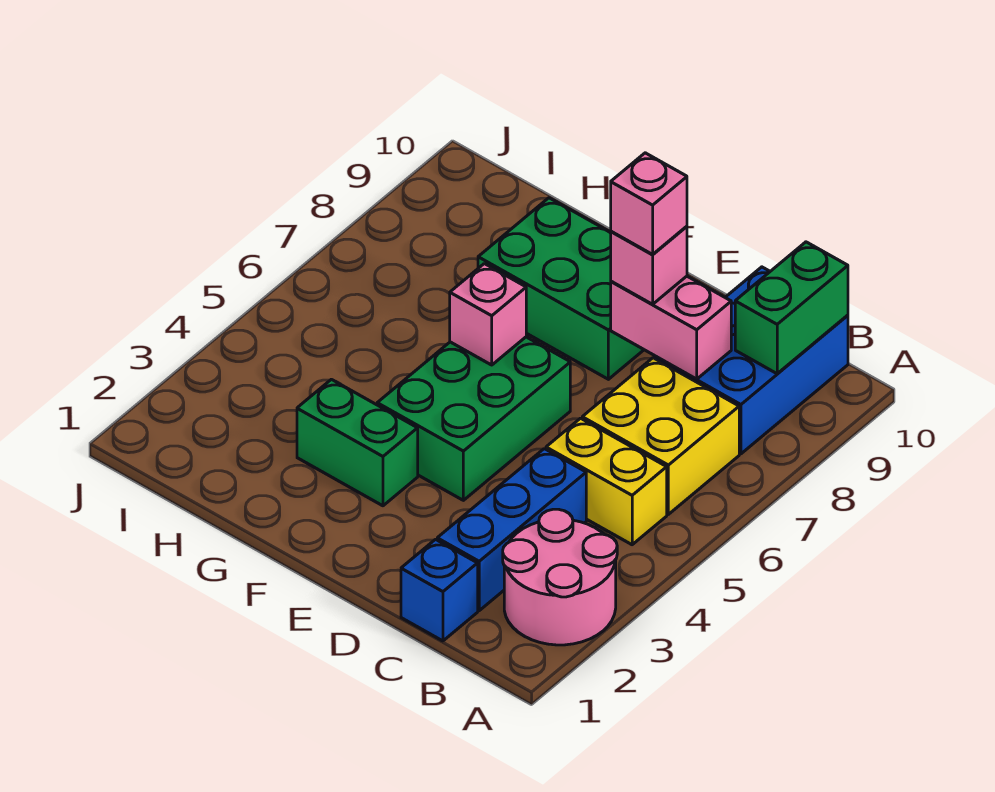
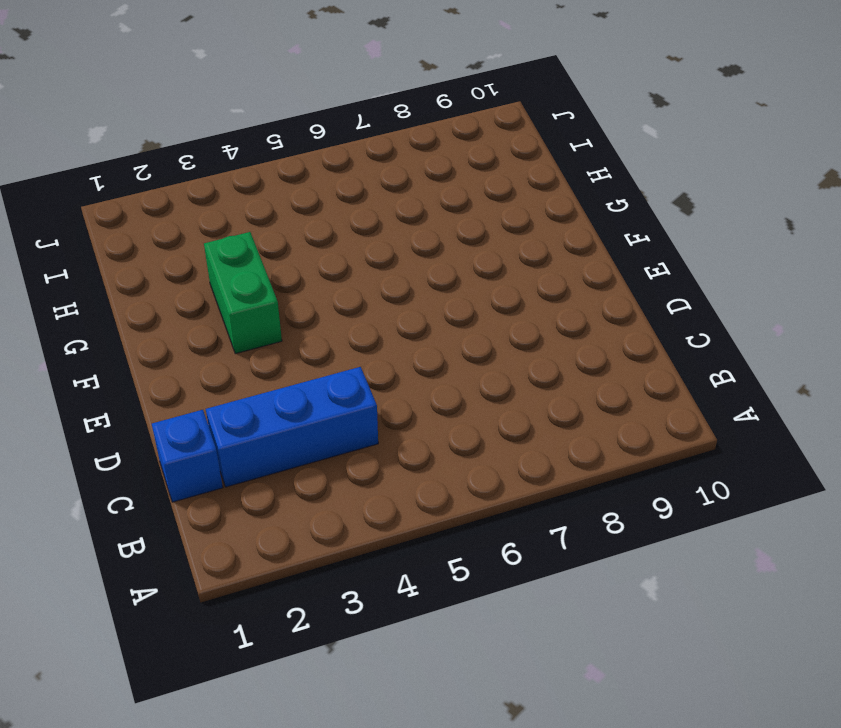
none -> pink 2x2 round brick [503,509,617,645]
none -> yellow 1x2 brick [546,418,667,545]
none -> yellow 2x2 brick [582,358,739,514]

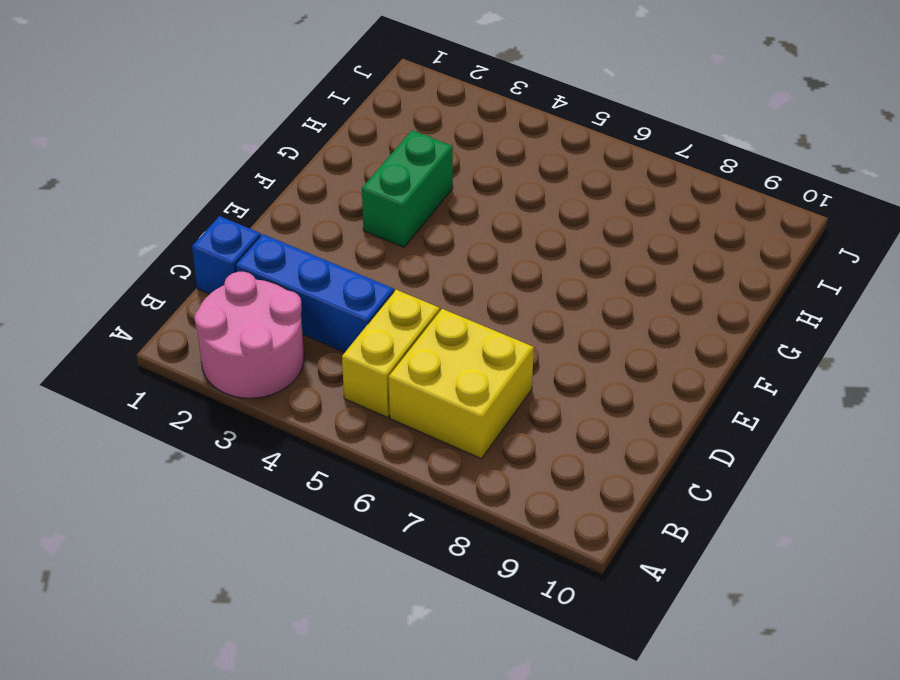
none -> blue 2x3 brick [655,267,848,454]
none -> green 2x3 brick [377,337,570,500]
none -> green 2x3 brick [478,198,644,379]

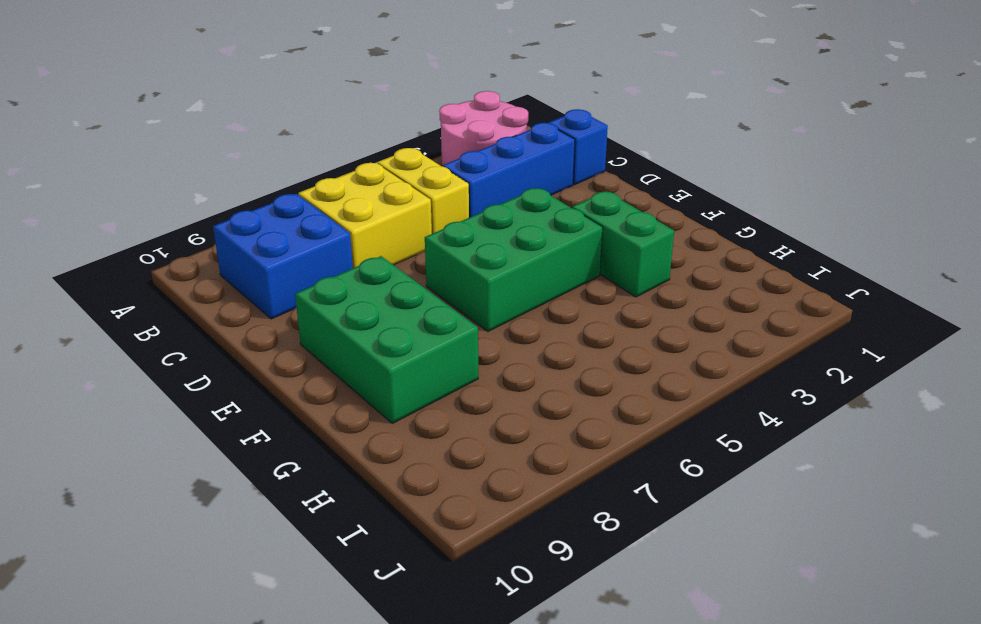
blue 2x2 brick [213,194,353,319] -> blue 2x3 brick [655,267,848,454]
none -> green 1x2 brick [735,242,848,374]
none -> pink 1x2 brick [611,276,731,379]
none -> pink 1x1 brick [450,264,526,365]

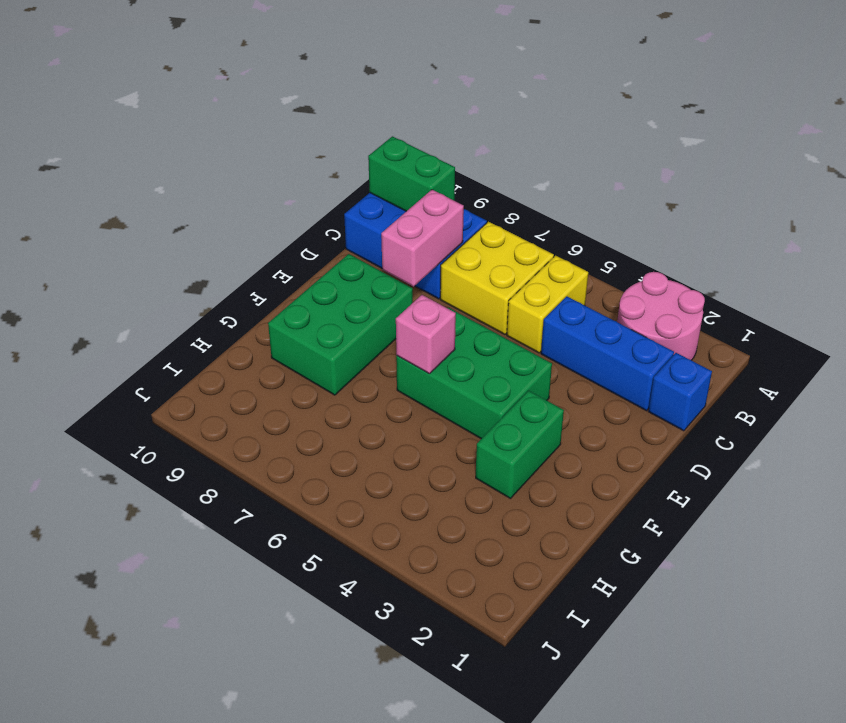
none -> pink 1x1 brick [611,226,687,304]
none -> pink 1x1 brick [611,153,687,254]

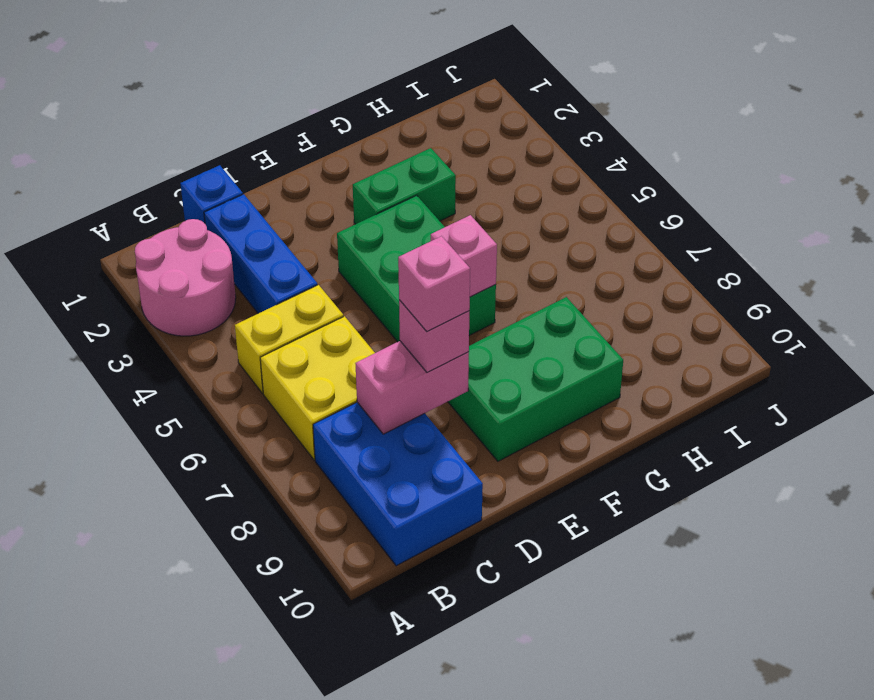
none -> green 1x2 brick [735,242,848,374]

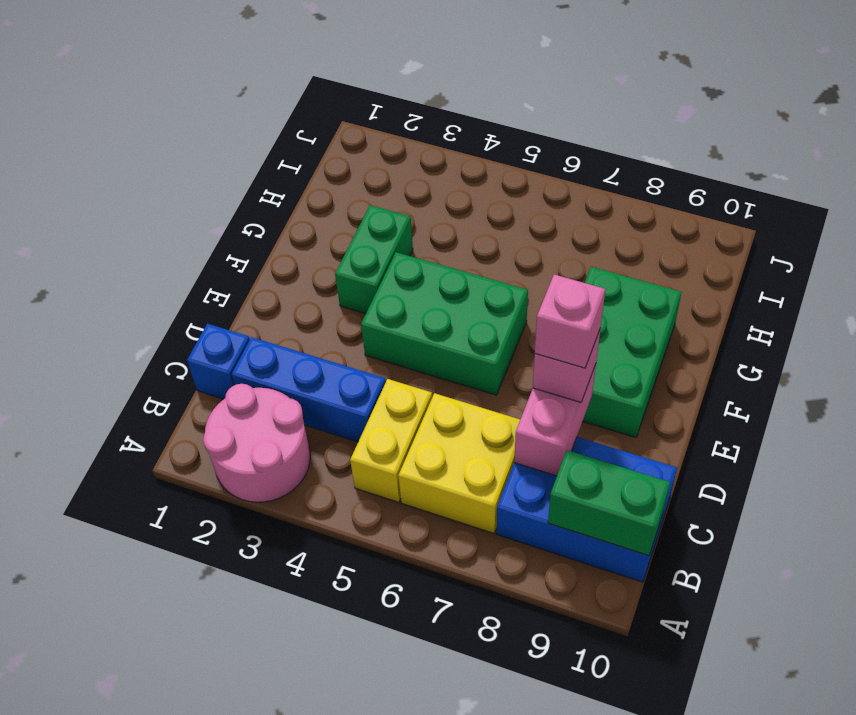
none -> pink 1x1 brick [450,264,526,365]

